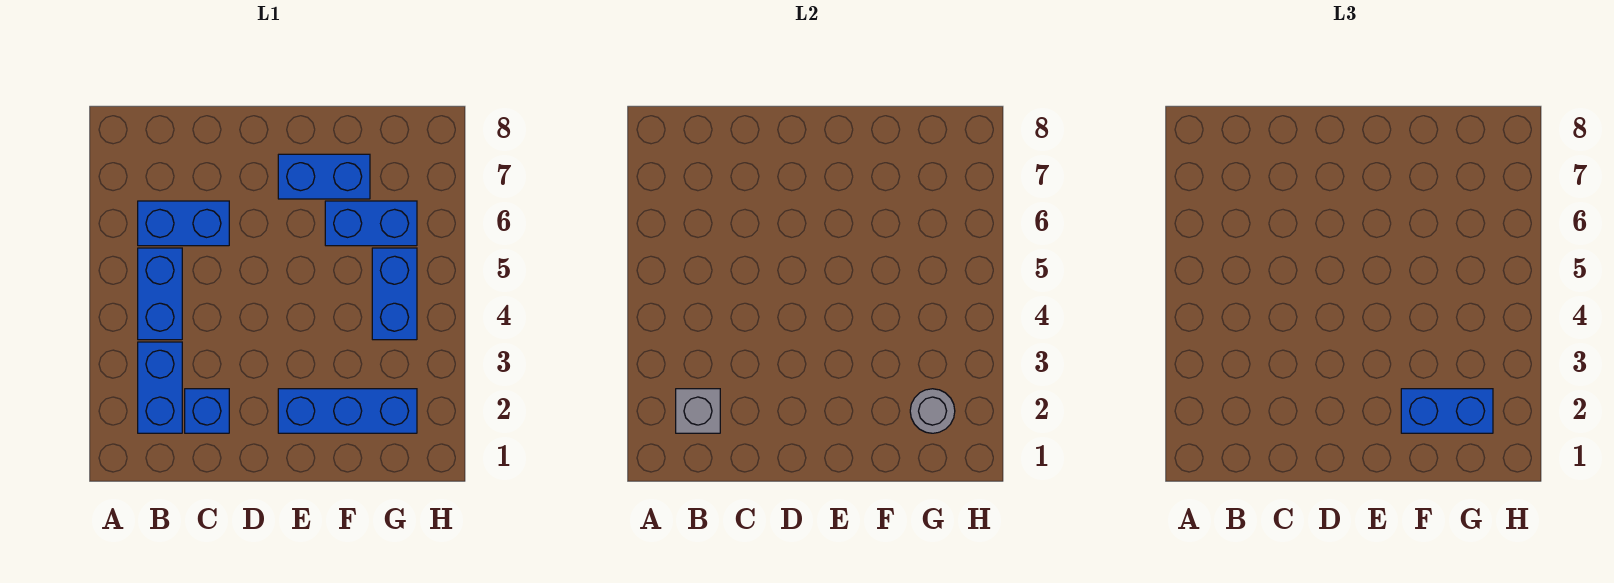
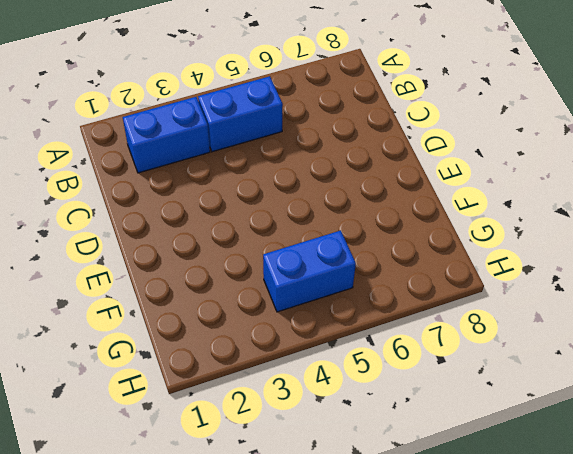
none -> blue 1x2 brick [138,201,229,246]
none -> blue 1x1 brick [185,389,229,433]

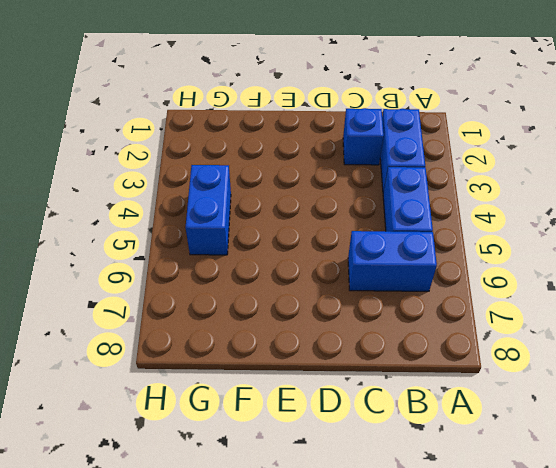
none -> blue 1x3 brick [278,389,417,433]
none -> blue 1x2 brick [278,154,370,199]

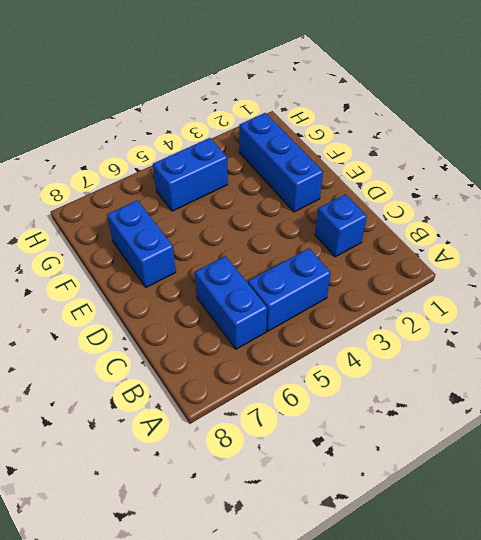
none -> blue 1x2 brick [138,342,182,433]
none -> blue 1x2 brick [325,201,417,246]

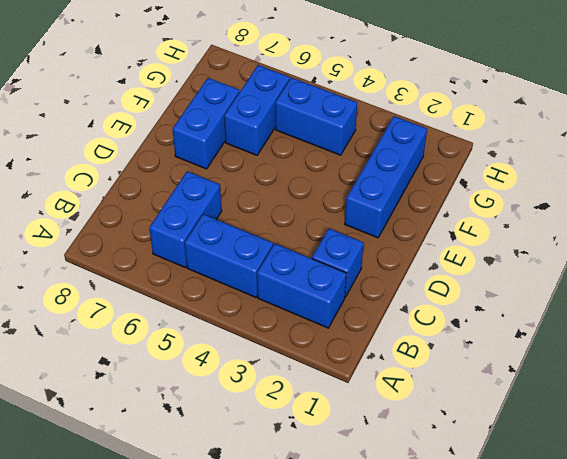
none -> grey 1x1 brick [676,389,720,433]
none -> grey 1x1 round brick [910,389,955,433]

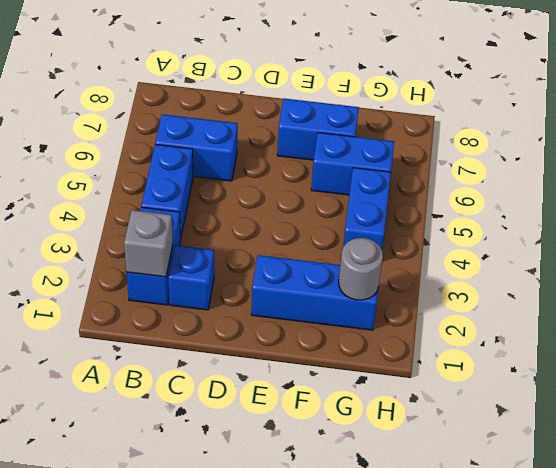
none -> blue 1x2 brick [1401,389,1493,433]

